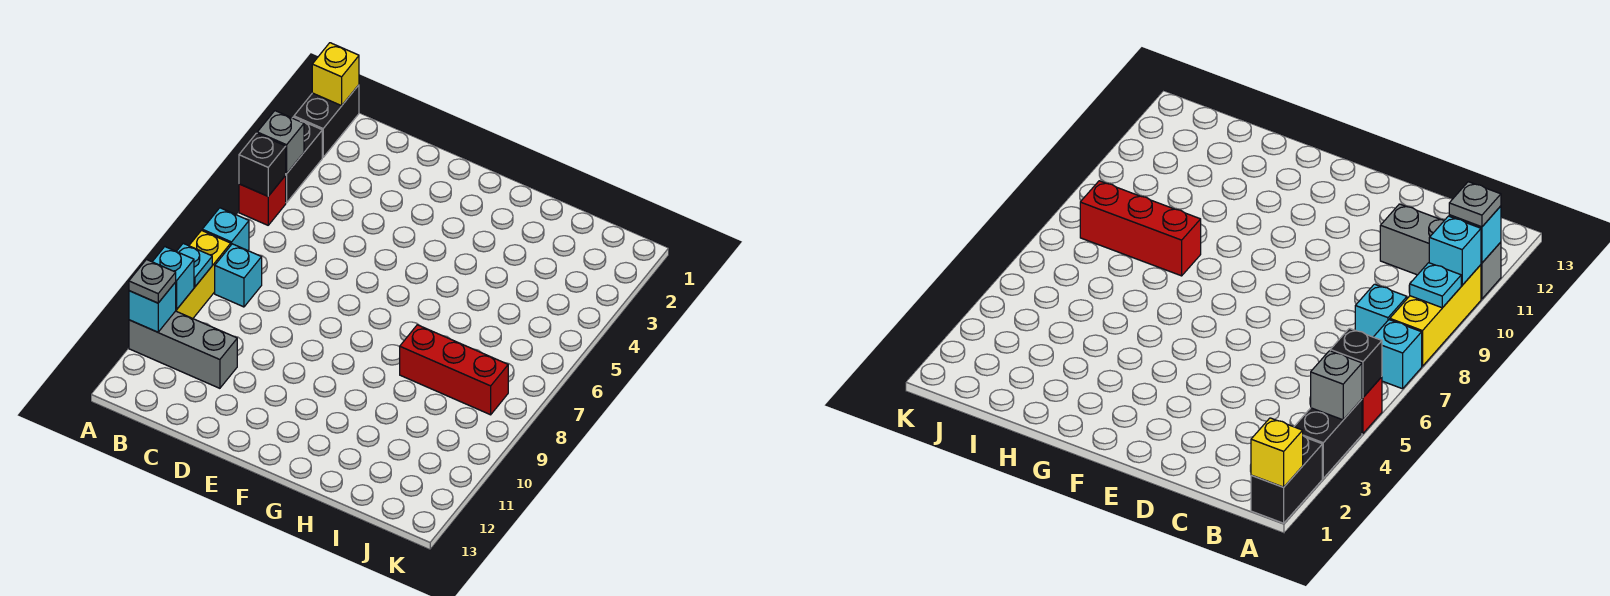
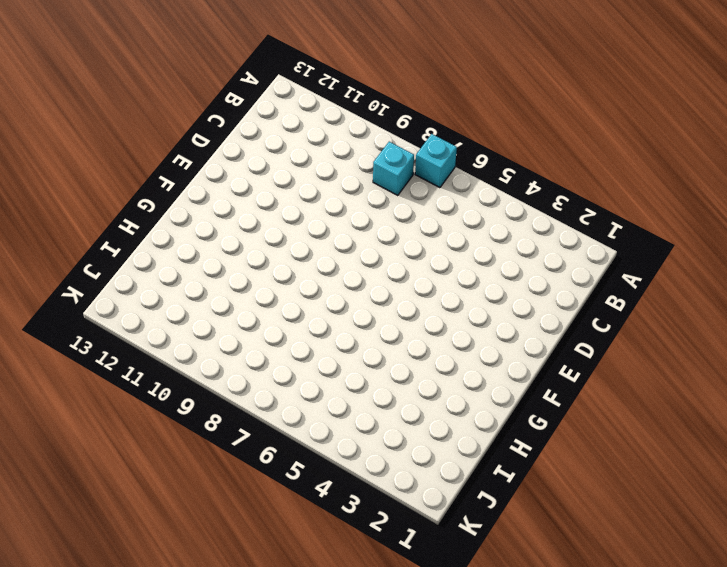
none -> black 1x2 brick [294,85,359,157]
none -> black 1x2 brick [285,117,322,203]
none -> red 1x1 brick [239,176,286,225]

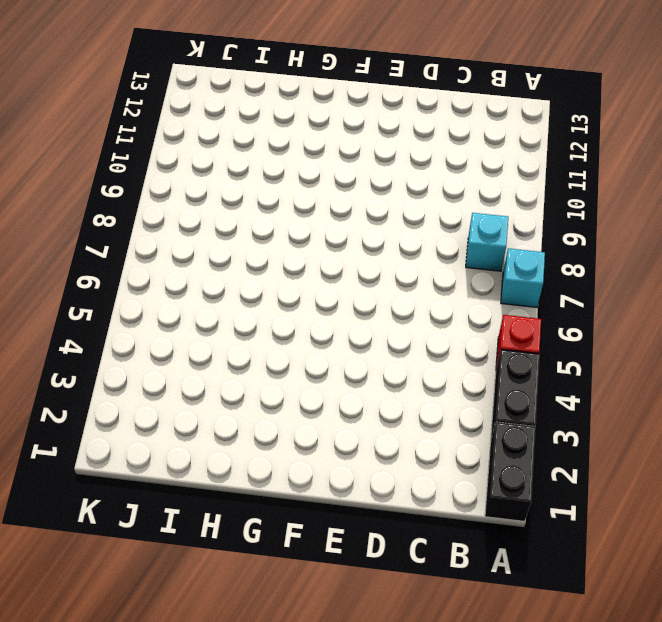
none -> yellow 1x3 brick [176,231,231,318]
none -> grey 1x3 brick [129,311,237,388]
none -> red 1x3 brick [400,325,508,415]

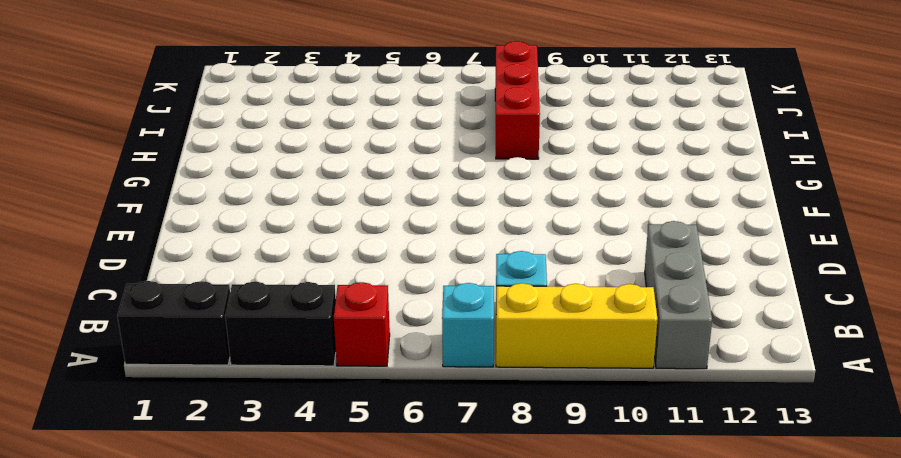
none -> yellow 1x1 brick [312,43,359,106]
none -> grey 1x1 brick [257,111,304,174]
none -> black 1x1 brick [239,133,286,196]

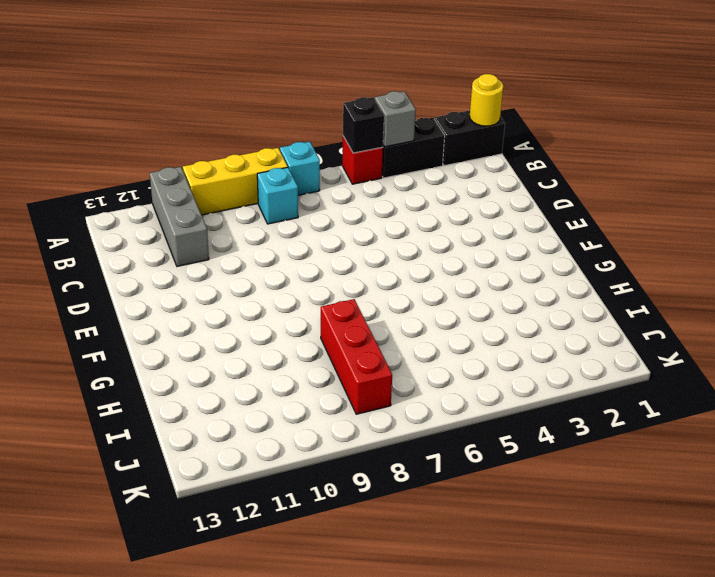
yellow 1x1 round brick [470,74,503,126] -> yellow 1x1 brick [312,43,359,106]
none -> cyan 1x1 plate [176,243,212,287]
none -> cyan 1x1 brick [152,247,194,310]
none -> cyan 1x1 brick [129,282,176,332]

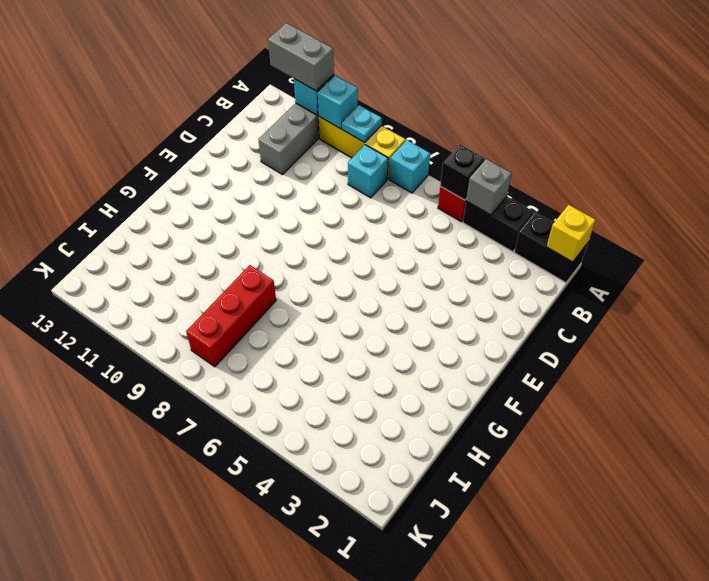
grey 1x2 brick [268,23,334,91] -> grey 1x1 plate [129,260,176,303]

